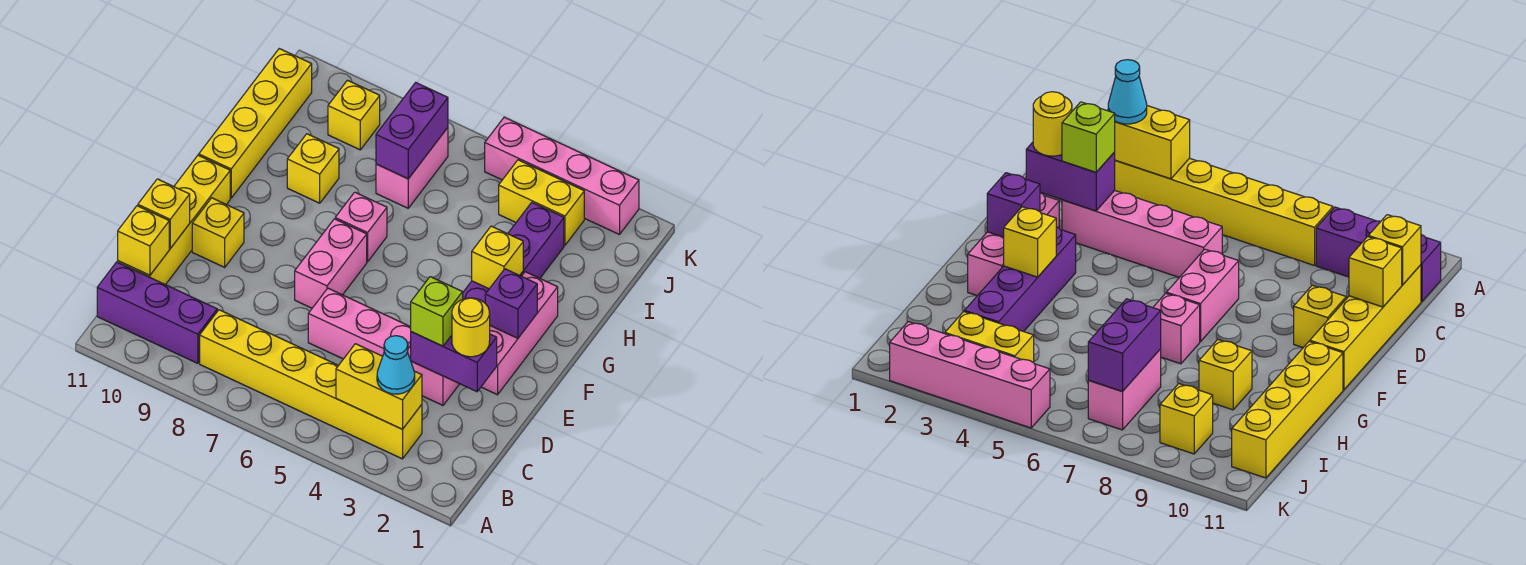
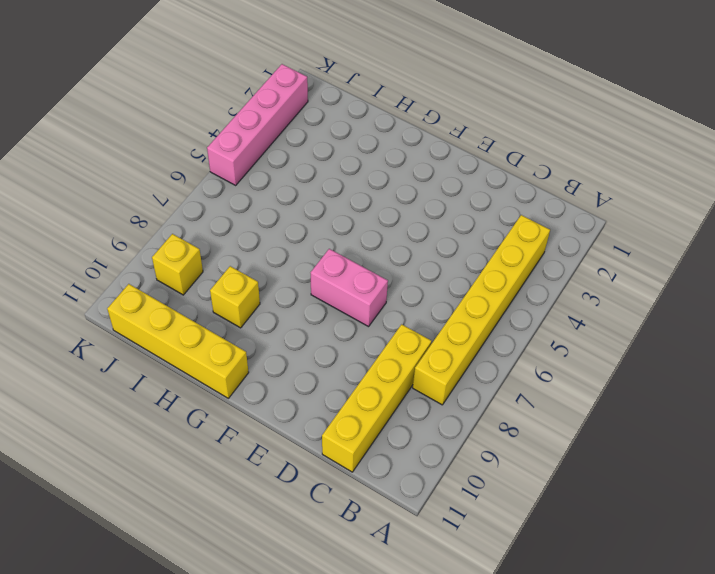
yellow 1x4 brick [322,324,432,472] -> yellow 1x4 brick turned to [118,155,230,285]
none -> purple 1x3 brick [97,262,217,363]
none -> pink 1x4 brick [308,288,459,405]
none -> pink 1x3 brick [481,272,558,395]

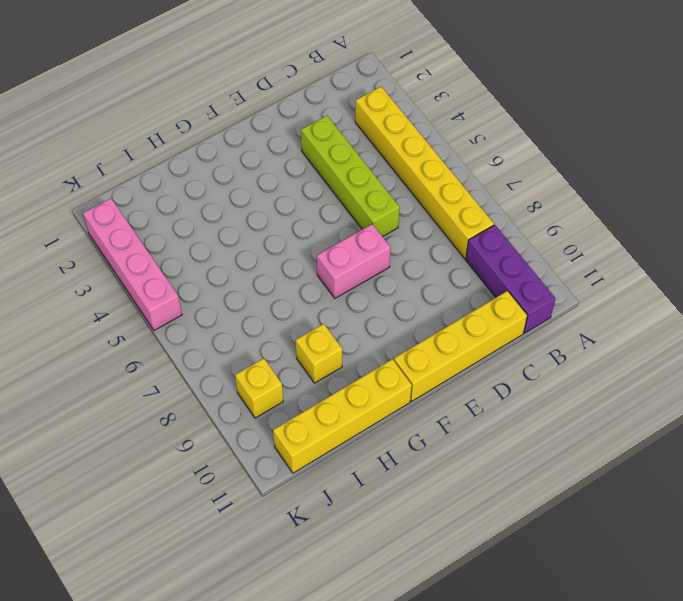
lime 1x4 brick [301,116,400,237] -> pink 1x4 brick [308,288,459,405]
none -> pink 1x3 brick [481,272,558,395]
none -> yellow 1x1 brick [192,198,244,267]
none -> purple 1x4 brick [463,203,564,303]

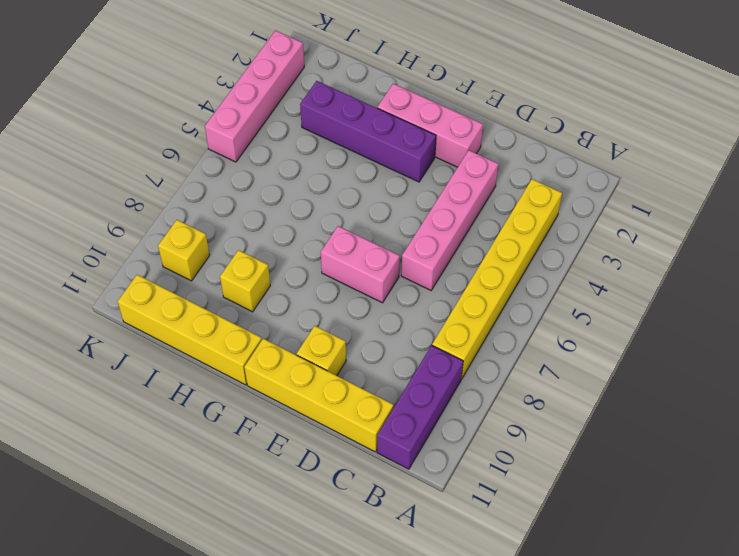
none -> pink 1x1 brick [335,192,387,262]
none -> pink 1x2 brick [376,128,448,208]
none -> yellow 1x2 brick [499,160,584,245]

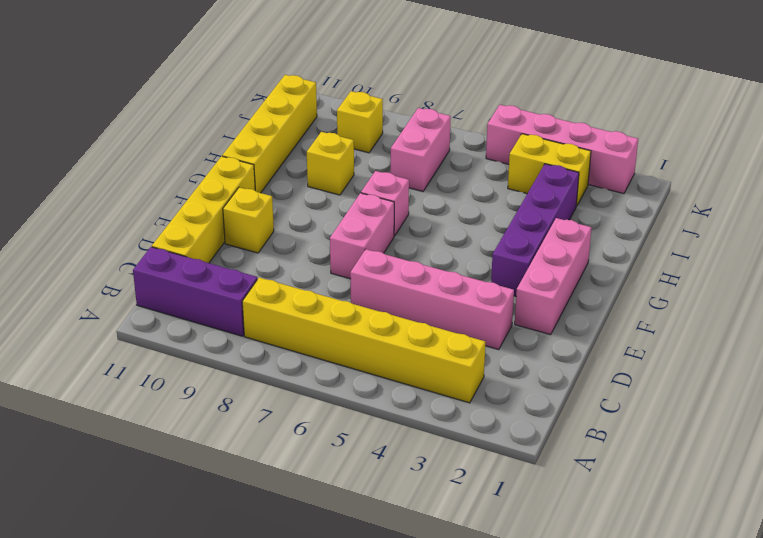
none -> yellow 1x2 brick [336,344,422,429]
none -> yellow 1x1 brick [118,206,169,275]
none -> purple 1x2 brick [411,332,497,392]

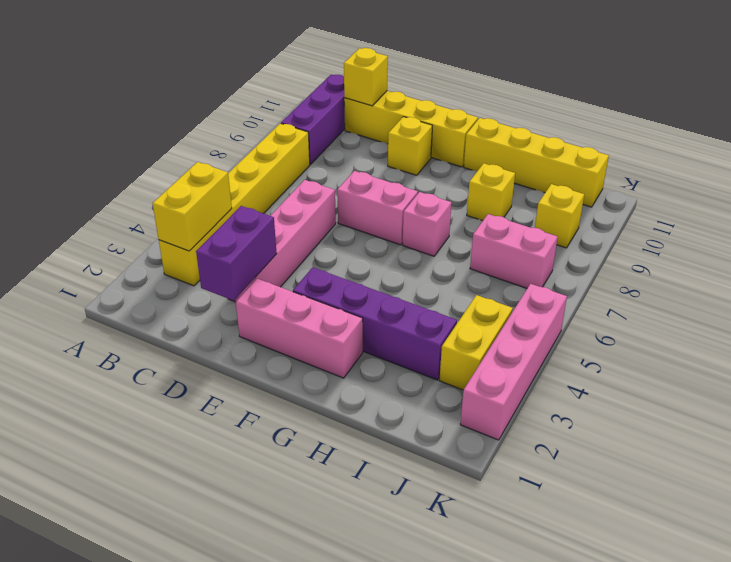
none -> yellow 1x1 brick [138,179,190,248]
none -> purple 1x1 brick [485,269,537,338]
none -> yellow 1x1 brick [472,226,523,289]

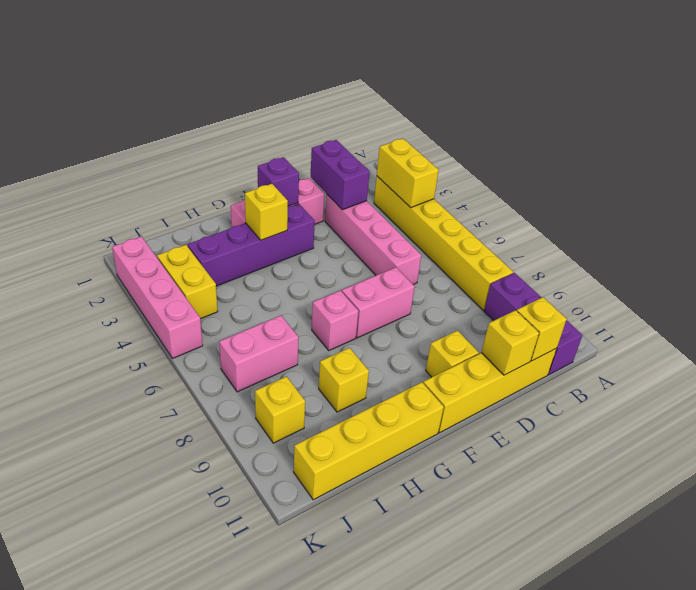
none -> purple 1x2 brick [376,83,448,179]
none -> cyan 1x1 cone [377,336,415,394]
none -> yellow 1x1 round brick [452,298,490,357]

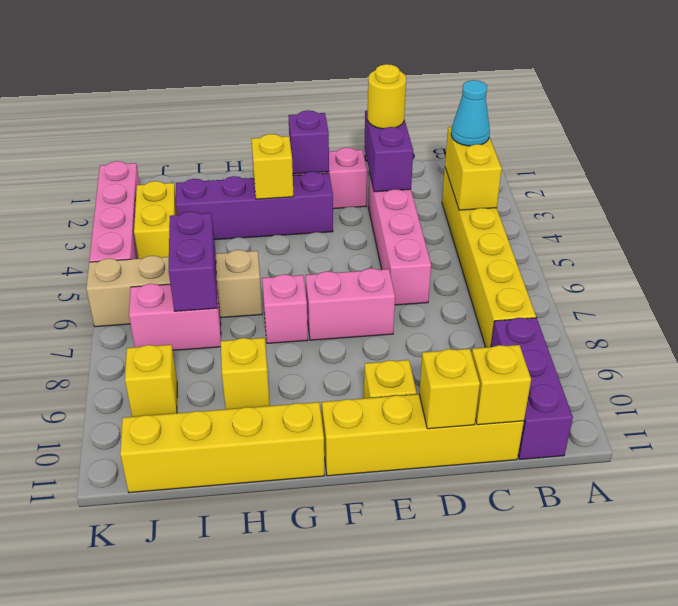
tan 1x4 brick [86,250,262,327] -> none
purple 1x2 brick [169,211,217,311] -> purple 1x2 brick turned to [376,83,448,179]
none -> lime 1x1 brick [411,277,463,346]

